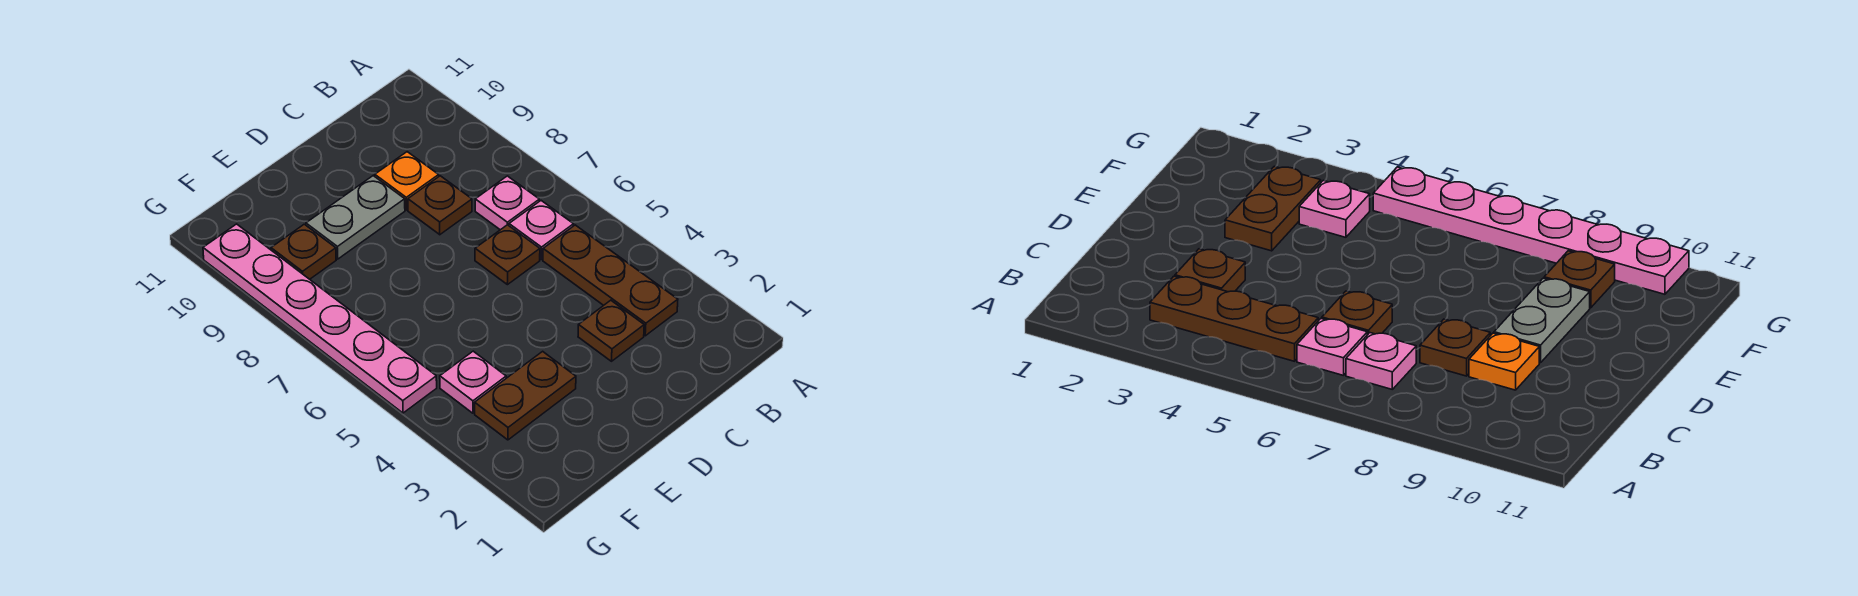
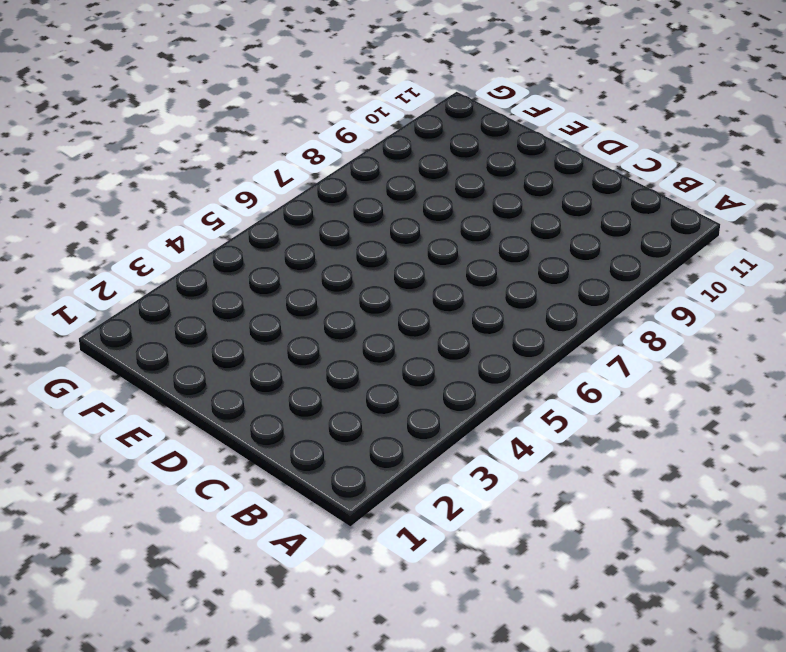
none -> brown 1x3 plate [543,225,678,336]
none -> pink 1x1 plate [509,201,574,260]
none -> pink 1x1 plate [475,176,539,230]

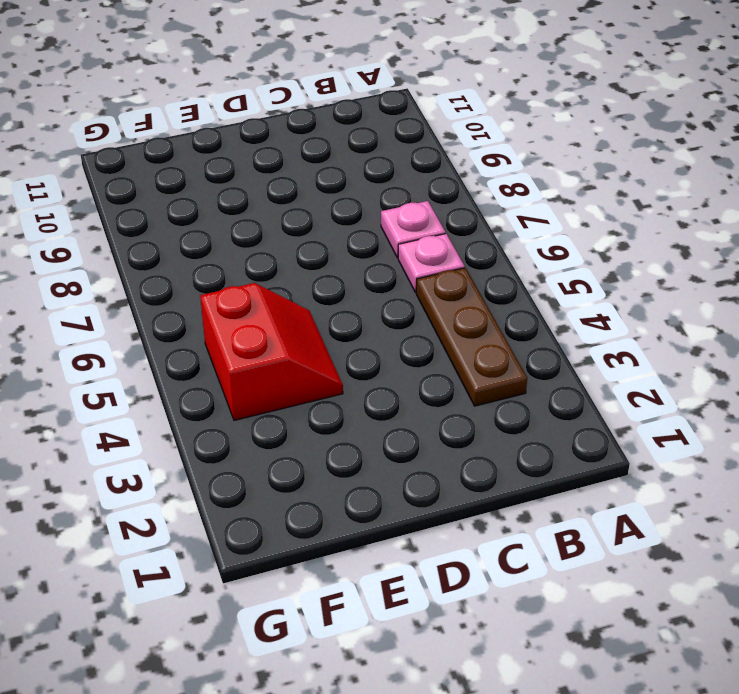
red 2x2 slope [200,283,343,420] -> pink 1x1 plate [440,351,506,413]
none -> brown 1x1 plate [578,300,644,361]
none -> brown 1x1 plate [475,225,540,285]
none -> brown 1x1 plate [408,176,472,235]

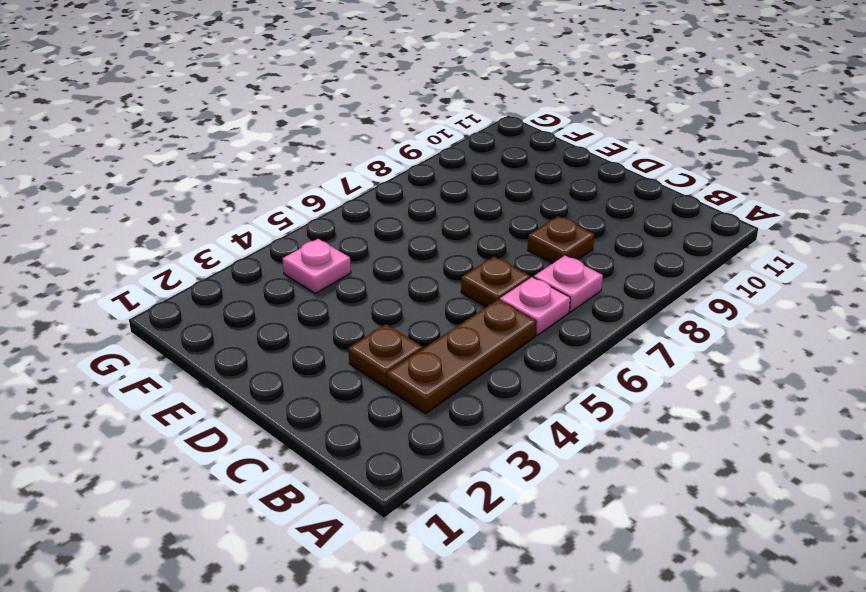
none -> orange 1x1 plate [375,152,439,210]
none -> grey 1x2 plate [306,176,405,259]
none -> brown 1x2 plate [475,351,576,440]

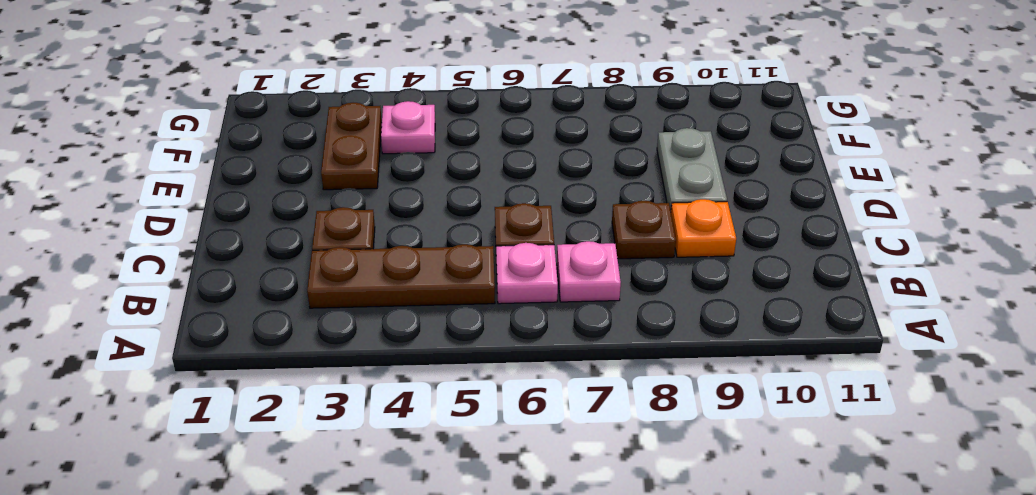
none -> brown 1x1 plate [271,224,336,279]
none -> pink 1x6 plate [203,224,437,413]

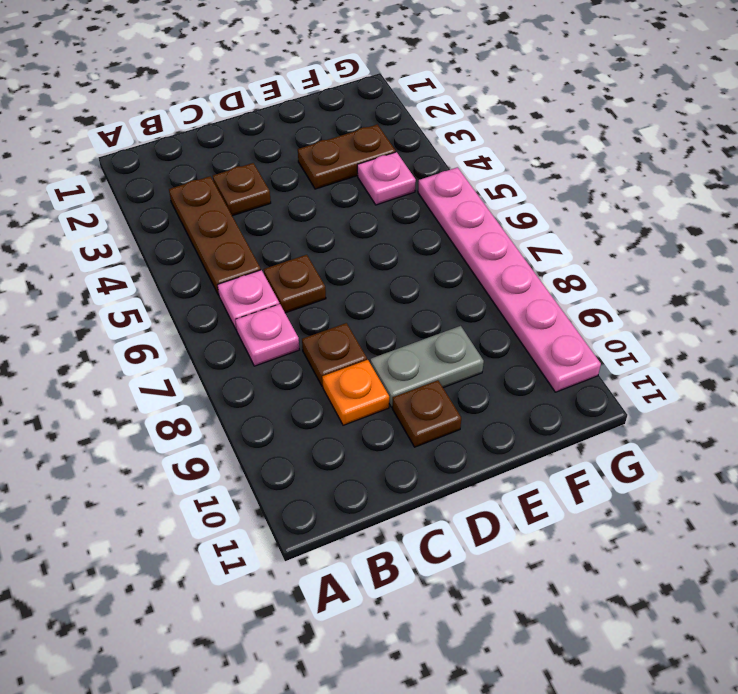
brown 1x1 plate [392,380,461,447] -> brown 1x1 plate moved to [271,224,336,279]

